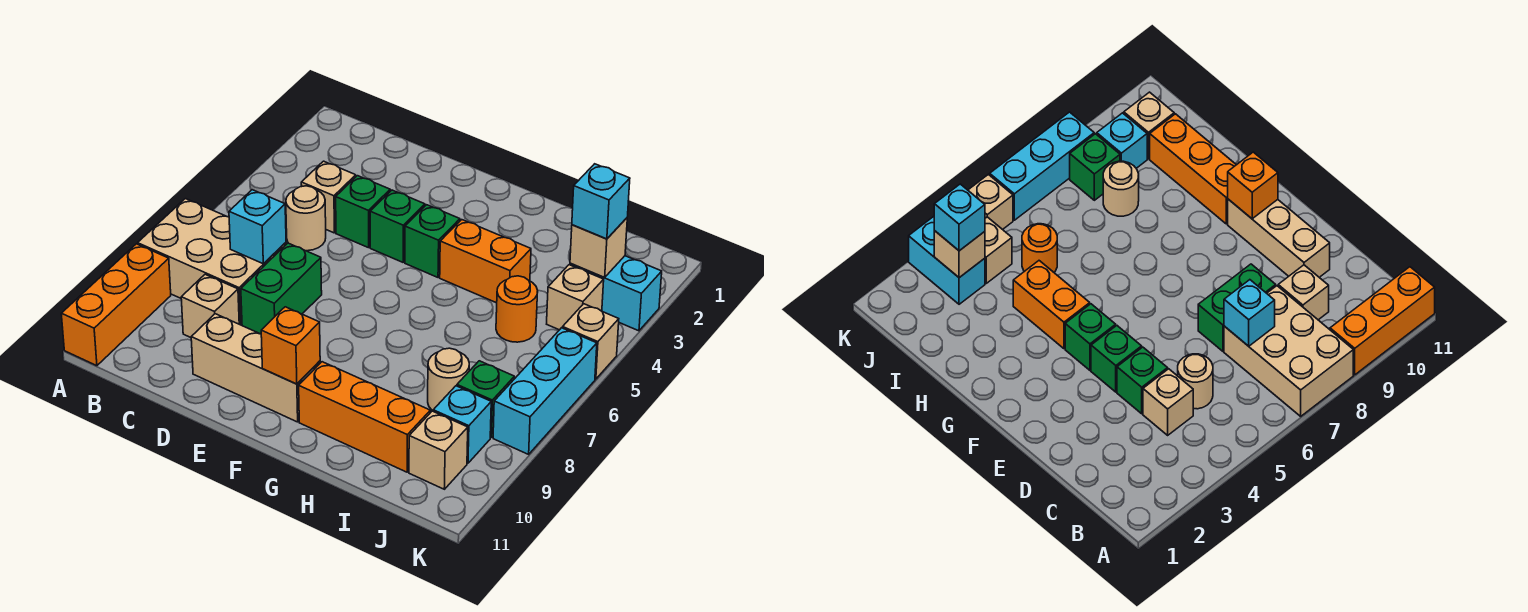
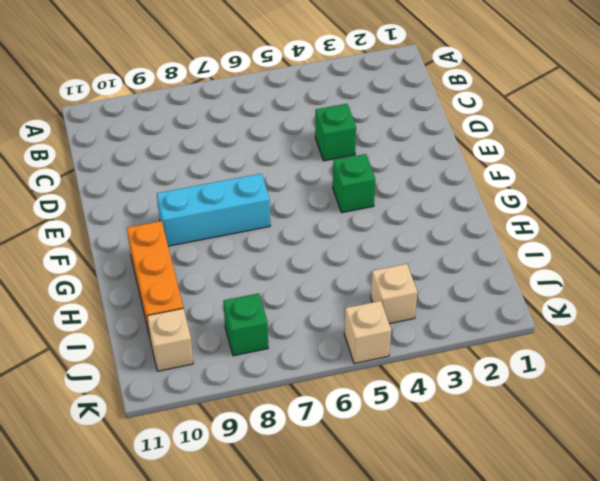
cyan 1x3 brick [157,174,270,246] -> cyan 1x3 brick moved to [493,328,597,454]
none -> tan 2x3 brick [138,199,286,325]
none -> orange 1x3 brick [61,244,171,366]
none -> tan 1x1 brick [301,161,356,233]

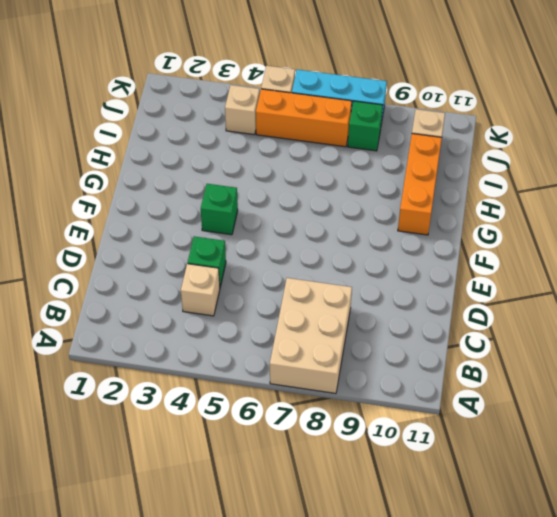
orange 1x3 brick [256,89,352,147] -> orange 1x3 brick moved to [61,244,171,366]
none -> tan 1x1 round brick [286,186,326,251]
none -> tan 1x1 brick [181,274,239,338]
none -> green 1x2 brick [241,243,322,334]

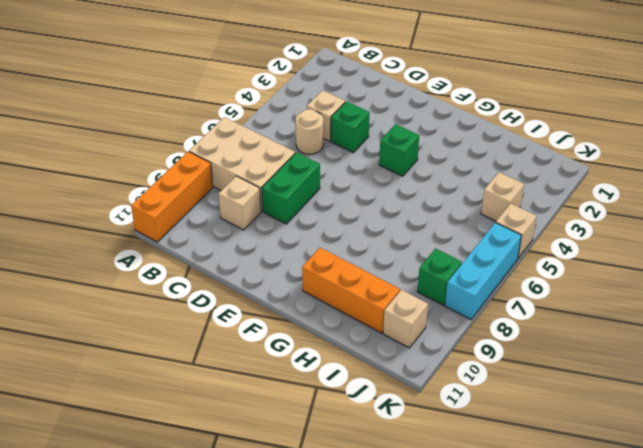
none -> tan 1x3 brick [191,314,320,422]
none -> green 1x1 brick [370,190,425,262]
none -> orange 1x2 brick [440,220,531,303]

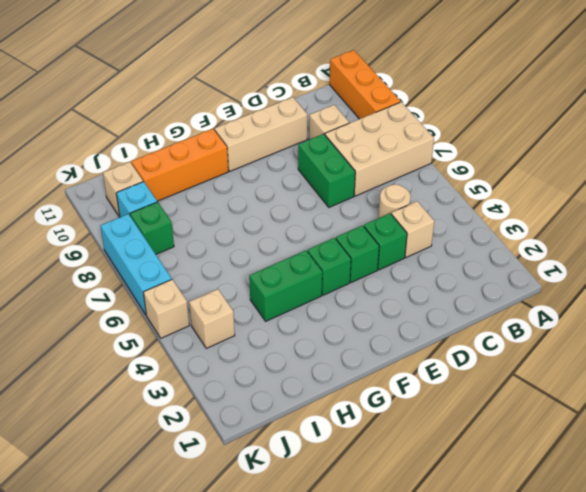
green 1x2 brick [249,250,322,321] -> orange 1x2 brick [440,220,531,303]
none -> orange 1x1 round brick [496,276,538,342]
none -> tan 1x1 round brick [428,348,469,411]
none -> cyan 1x2 brick [570,256,662,331]

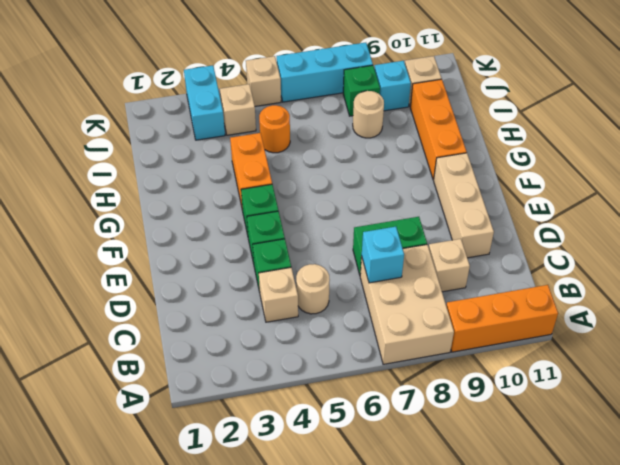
none -> orange 1x1 brick [261,307,320,384]
none -> tan 1x1 brick [570,218,627,278]
none -> cyan 1x1 brick [572,164,630,239]

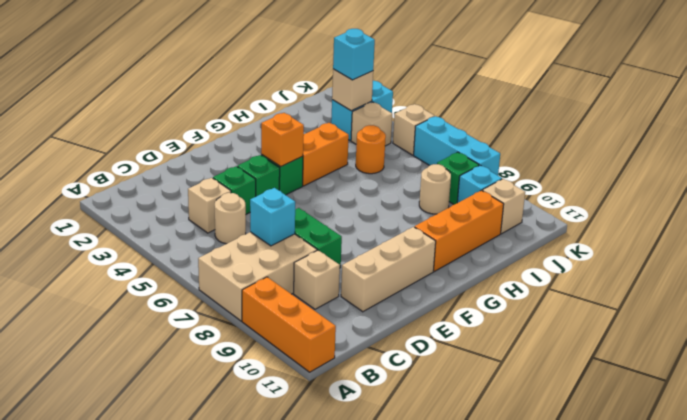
orange 1x1 brick [261,113,304,167] -> orange 1x1 brick moved to [261,307,320,384]

